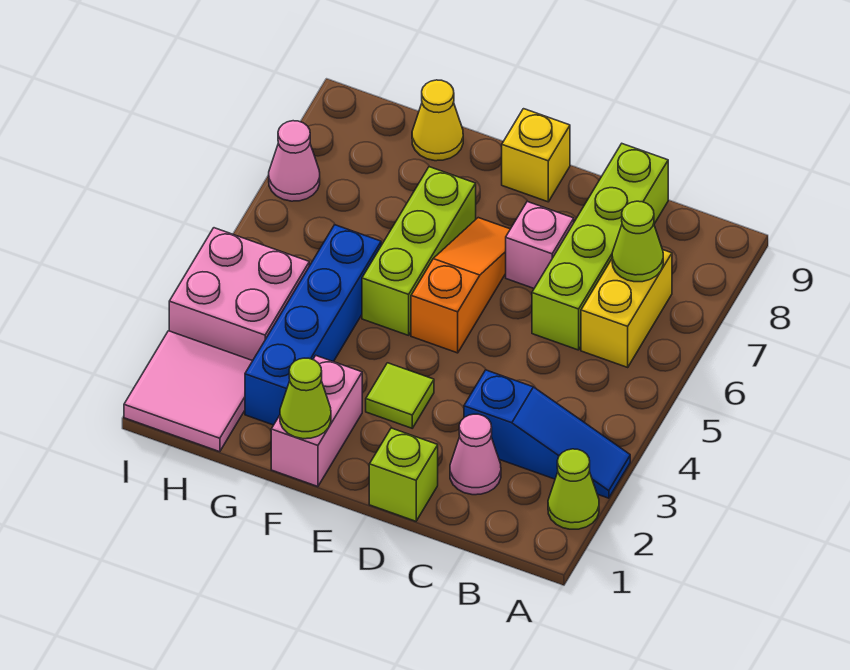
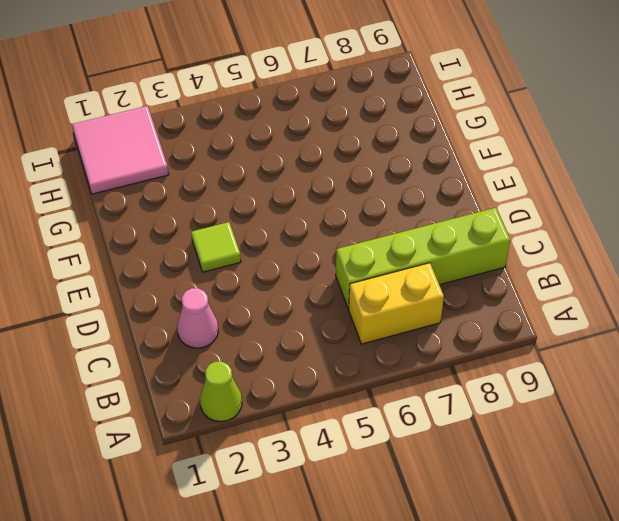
none -> blue 1x3 slope [464,370,630,498]
none -> lime 1x1 brick [369,428,438,521]
none -> pink 1x1 brick [506,201,574,288]

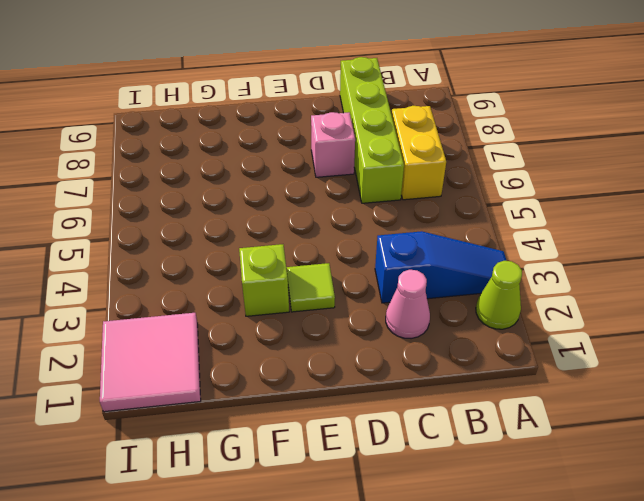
lime 1x1 brick [239,244,289,316] -> lime 1x1 brick moved to [369,428,438,521]
none -> orange 1x3 slope [411,218,510,353]
none -> yellow 1x1 brick [502,109,570,202]
none -> pink 1x2 brick [271,356,362,487]

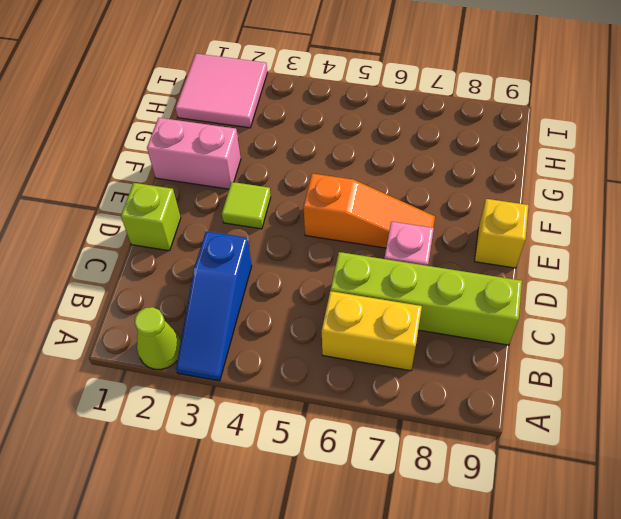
none -> pink 1x1 cone [450,414,501,495]
none -> lime 1x3 brick [362,167,476,335]
none -> blue 1x4 brick [245,225,381,425]

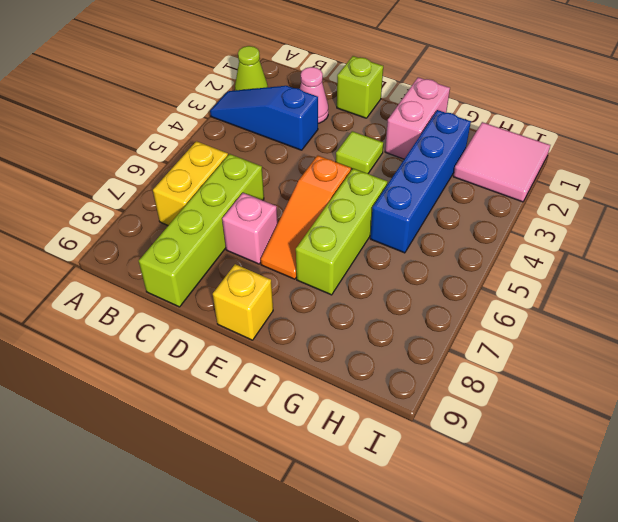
none -> yellow 1x1 cone [412,80,463,161]
none -> pink 2x2 brick [169,228,309,361]
none -> pink 1x1 cone [269,121,320,201]

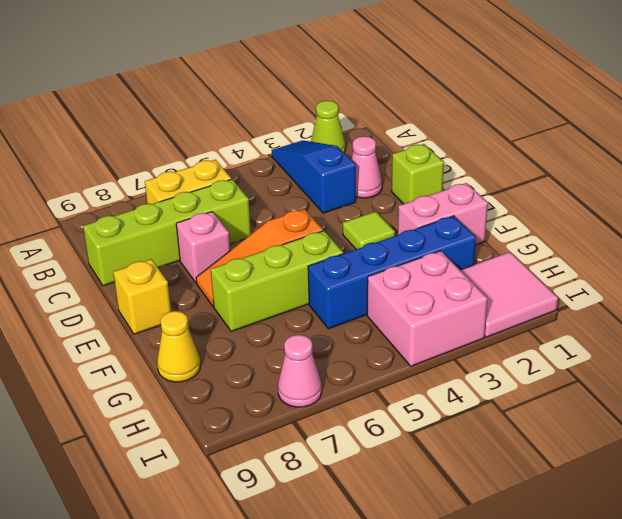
none -> lime 1x1 cone [612,201,663,282]
none -> lime 1x1 cone [280,358,331,439]

